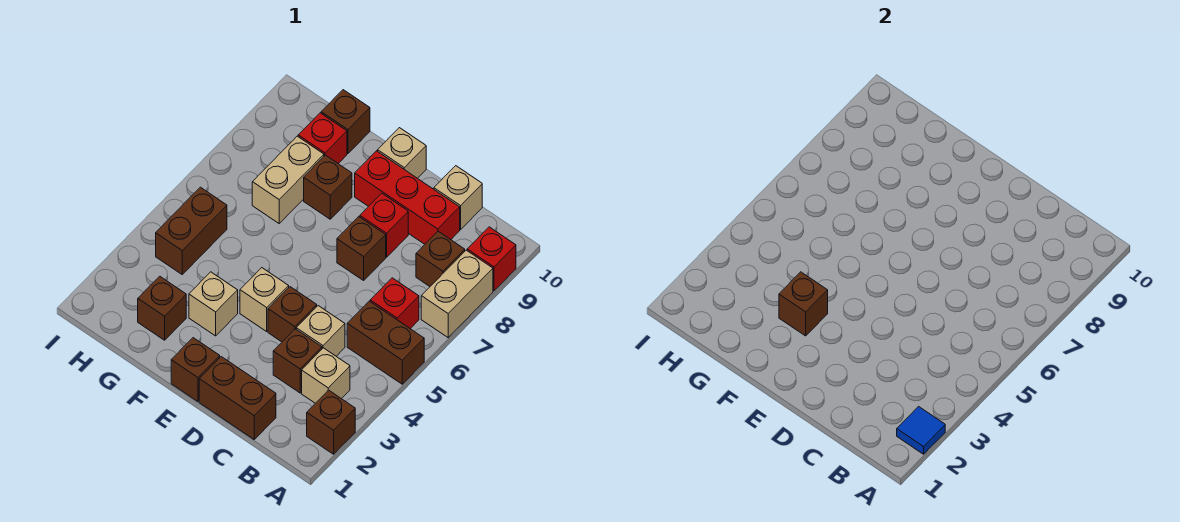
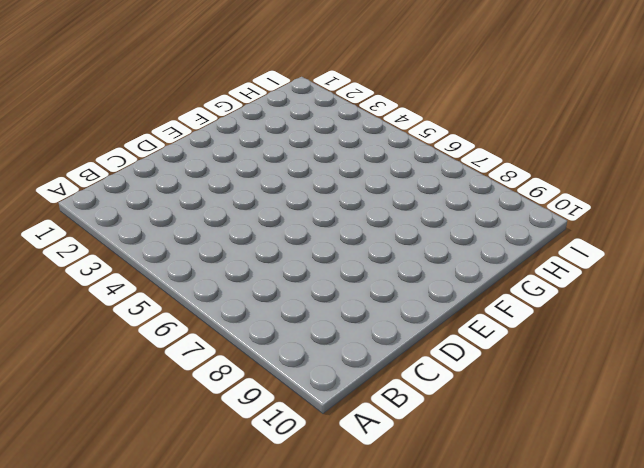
none -> brown 1x1 brick [307,390,355,454]
none -> brown 1x2 brick [347,301,424,384]
none -> tan 1x2 brick [421,250,493,338]

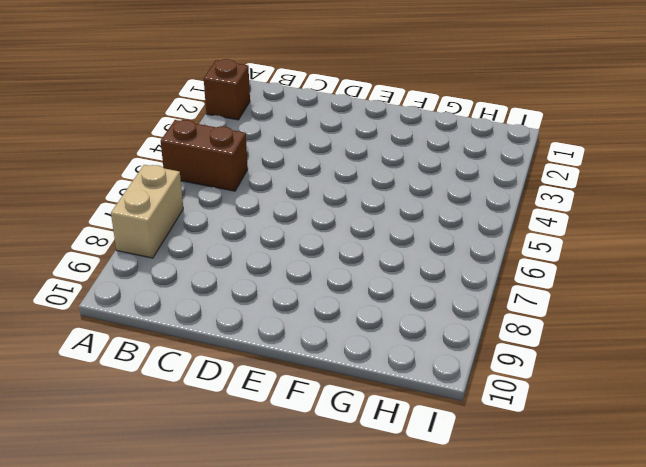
none -> red 1x1 brick [467,227,516,291]
none -> tan 1x1 brick [302,348,350,403]
none -> red 1x1 brick [370,278,419,329]

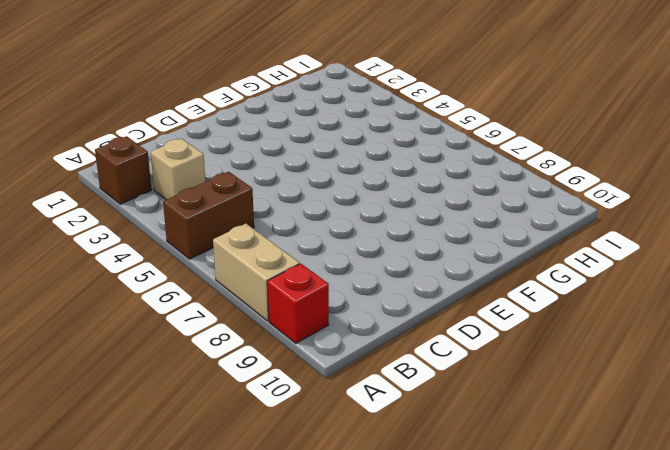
none -> red 1x1 brick [370,278,419,329]
none -> brown 1x1 brick [416,231,465,286]
none -> brown 1x2 brick [199,357,276,439]

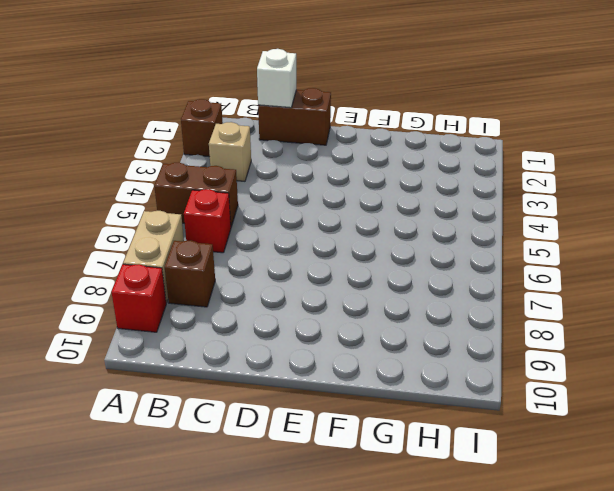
white 1x1 brick [257,49,296,108] -> none
none -> brown 1x1 brick [273,329,322,393]
none -> tan 1x1 brick [296,306,345,356]
none -> red 1x3 brick [355,151,460,244]

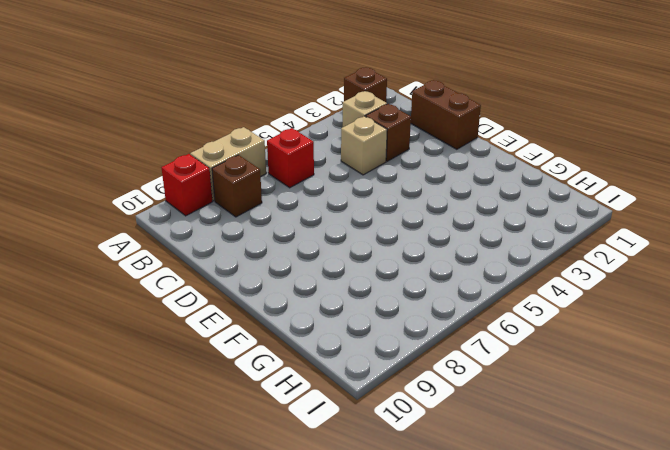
none -> brown 1x2 brick [347,301,424,384]
none -> red 1x3 brick [355,151,460,244]
none -> tan 1x1 brick [434,166,482,230]

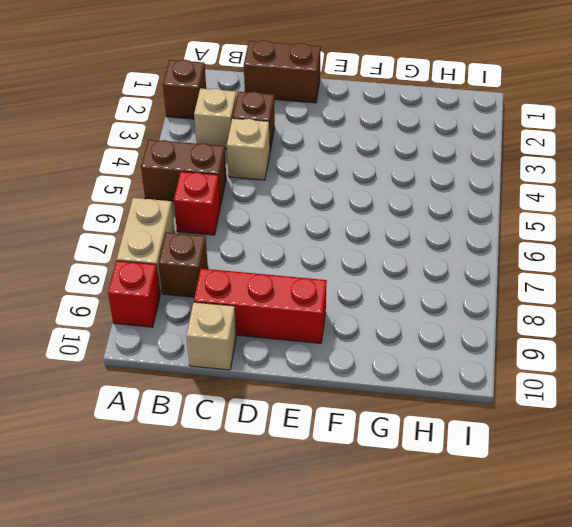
none -> brown 1x1 brick [268,287,317,342]
none -> brown 1x1 brick [337,217,386,280]
none -> red 1x1 brick [360,193,408,257]

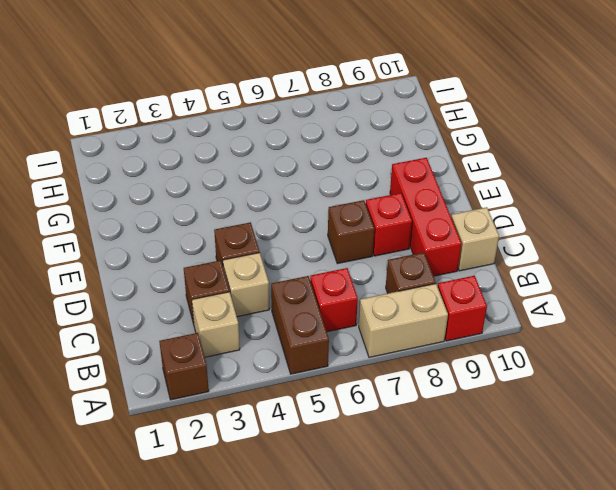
none -> brown 1x2 brick [199,357,276,439]
none -> brown 1x1 brick [171,338,220,402]
none -> tan 1x1 brick [240,268,289,331]

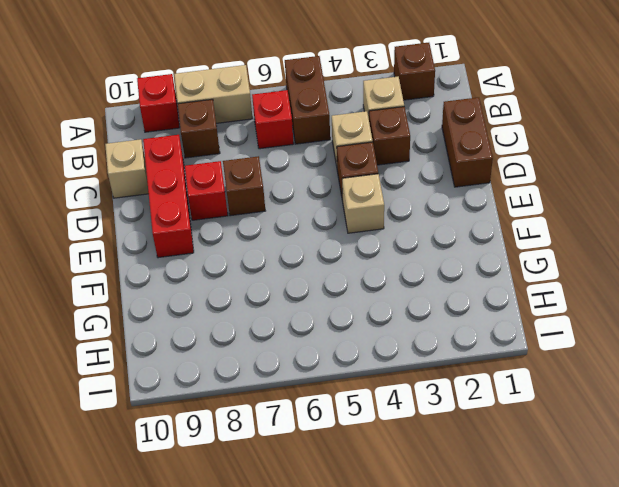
none -> brown 1x1 brick [171,338,220,402]
none -> tan 1x1 brick [378,128,426,178]
none -> tan 1x1 brick [189,272,238,336]

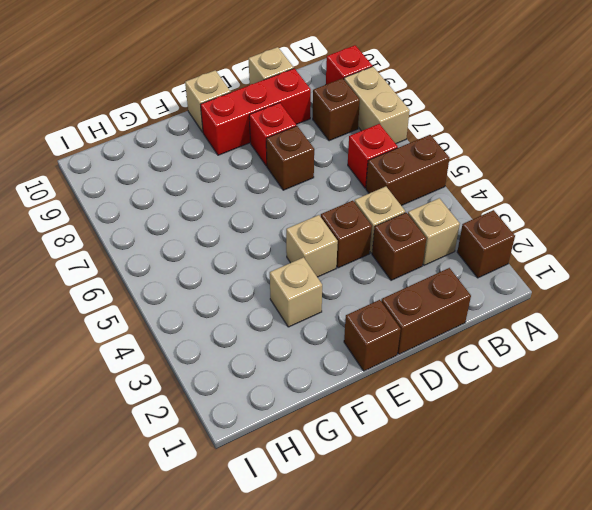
none -> brown 1x1 brick [304,155,352,219]
none -> brown 1x1 brick [138,276,186,340]
none -> tan 1x2 brick [252,136,324,223]

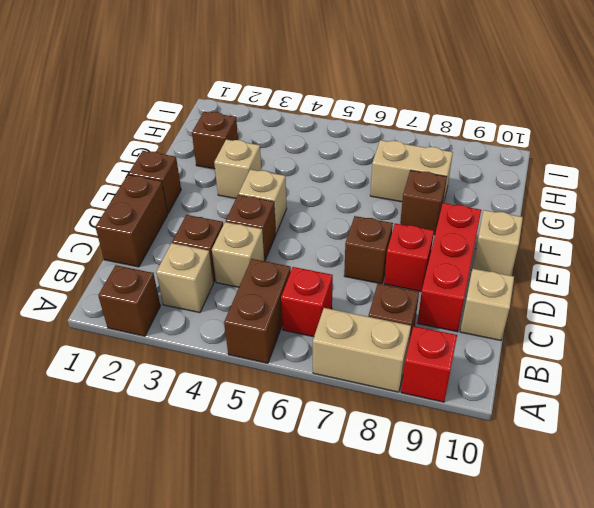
none -> red 1x1 brick [298,113,347,164]
none -> brown 1x1 brick [321,90,370,154]
none -> brown 1x2 brick [156,187,227,274]

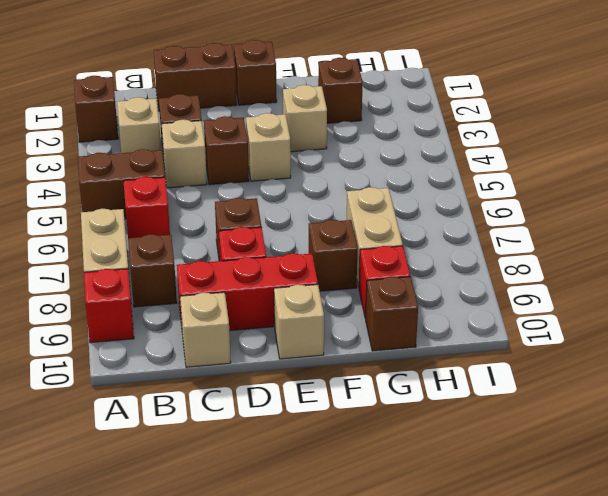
none -> brown 1x2 brick [156,187,227,274]
none -> blue 1x1 tile [897,406,945,454]
none -> brown 1x1 brick [779,272,828,336]

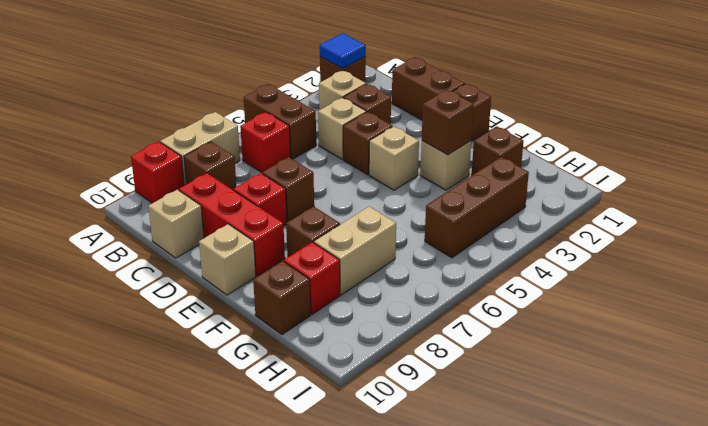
brown 1x3 brick [425,157,529,258] -> brown 1x2 brick [156,187,227,274]

